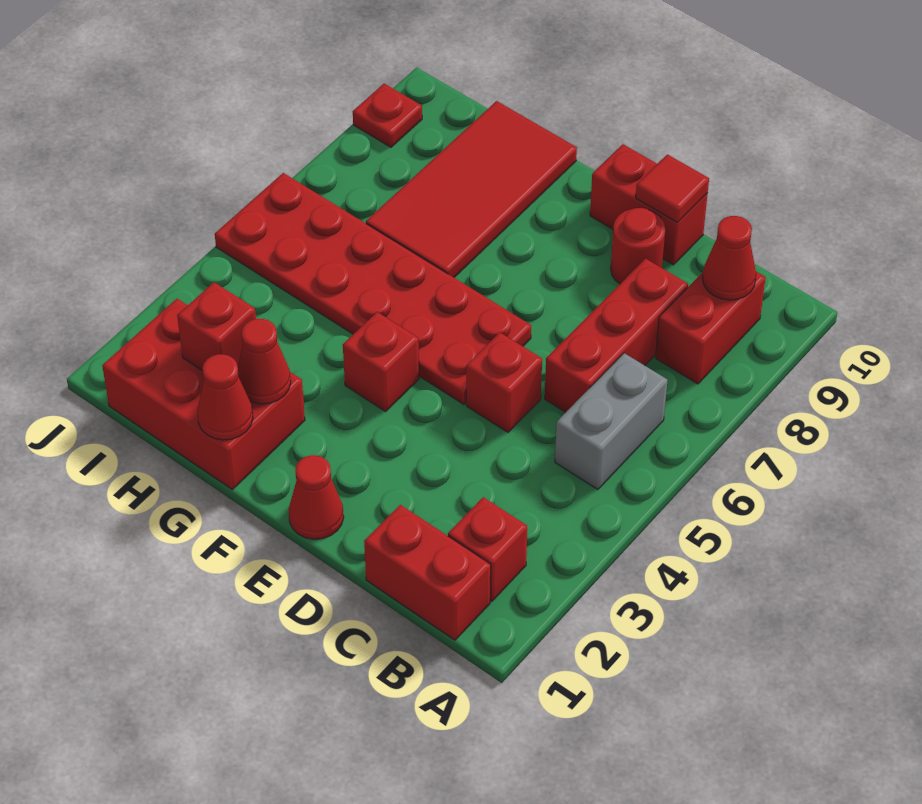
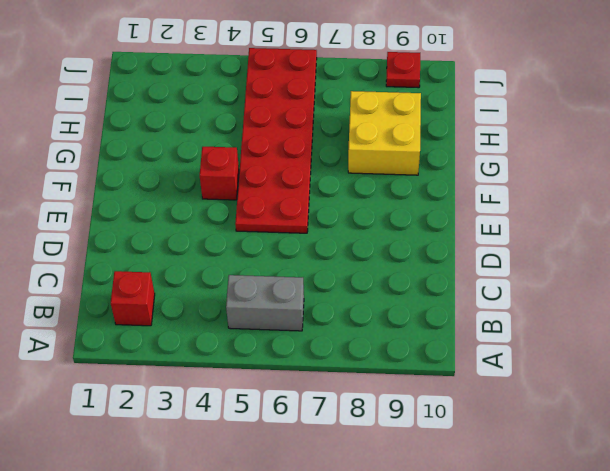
yellow 2x2 brick [348,91,421,175] -> red 2x4 tile [366,101,577,277]
none -> red 1x2 brick [364,505,491,640]
none -> red 1x2 brick [655,272,766,384]
none -> red 1x3 brick [545,259,688,412]

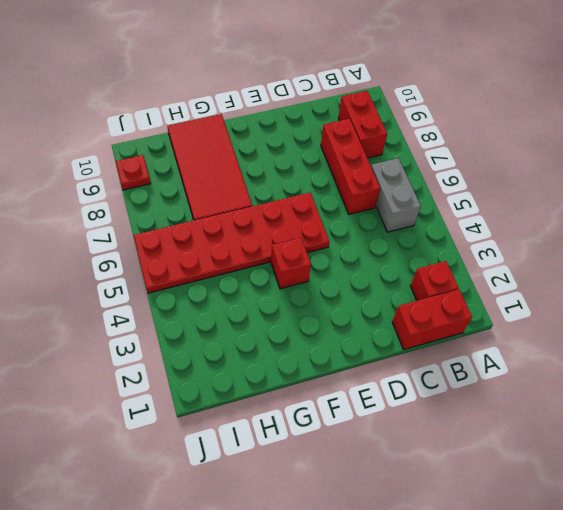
none -> red 1x1 brick [466,333,542,432]
none -> red 1x1 round brick [611,208,665,284]
none -> red 1x2 brick [590,144,708,265]

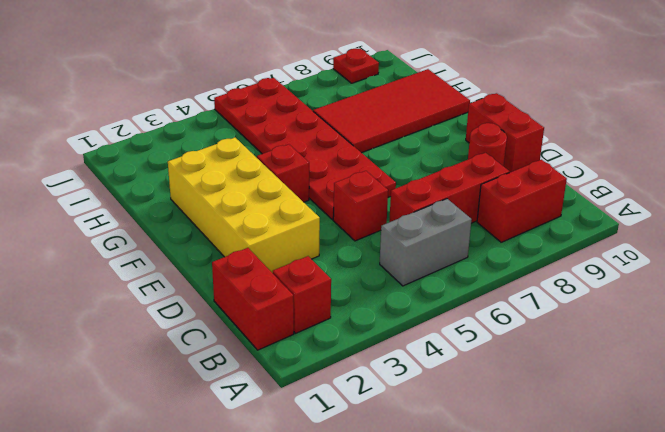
yellow 2x4 brick [168,138,320,273] -> red 2x3 brick [102,299,305,489]
none -> red 1x1 cone [288,455,344,539]
none -> red 1x1 cone [702,216,756,300]
none -> red 1x1 tile [636,154,709,223]

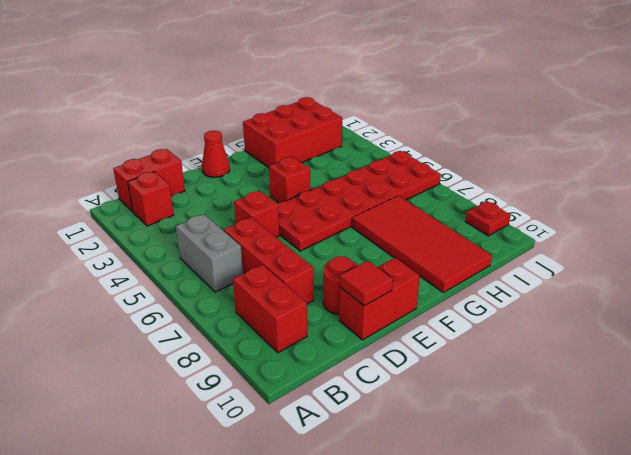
none -> red 1x1 cone [702,216,756,300]
none -> red 1x1 cone [197,354,253,440]
none -> red 1x1 cone [238,319,291,404]

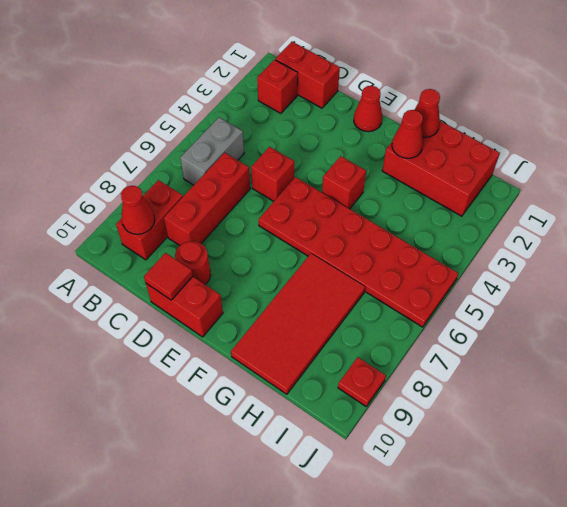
none -> red 1x1 brick [177,282,256,371]

